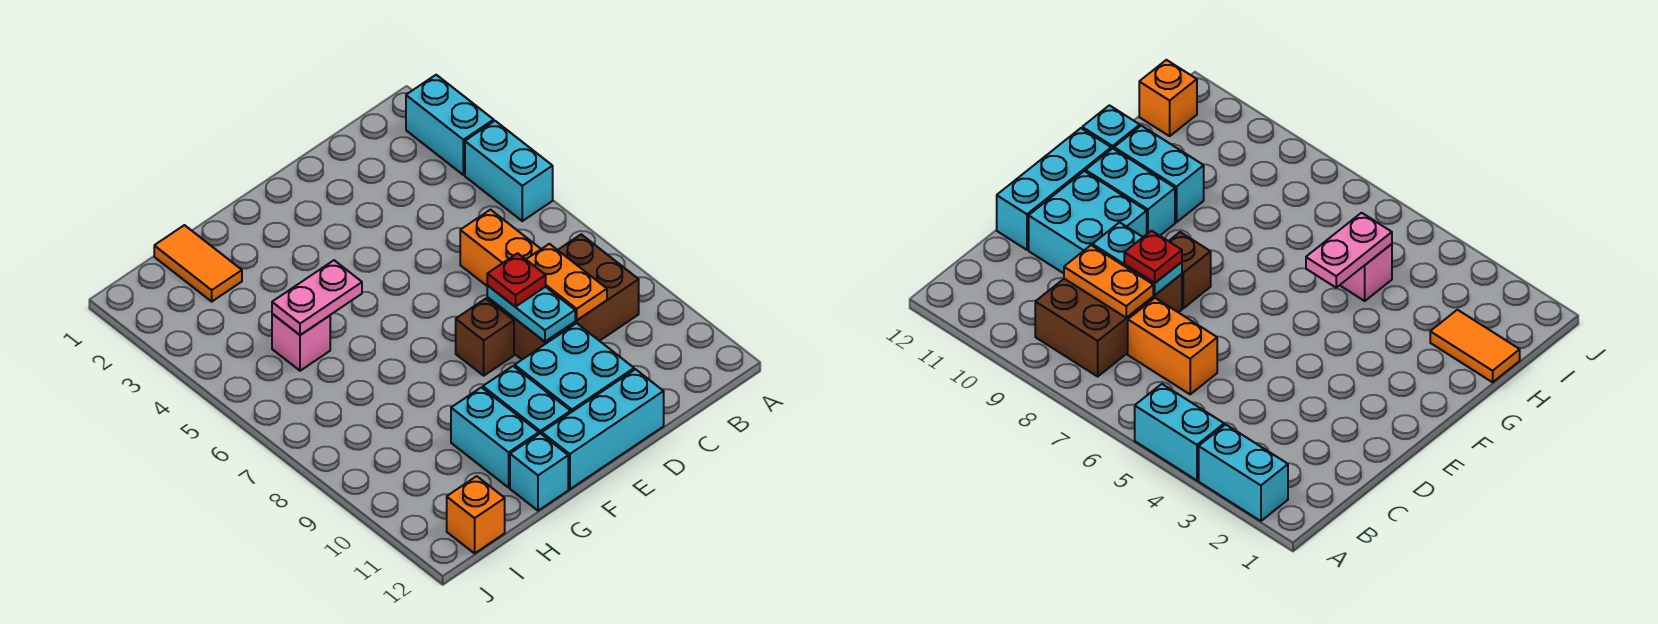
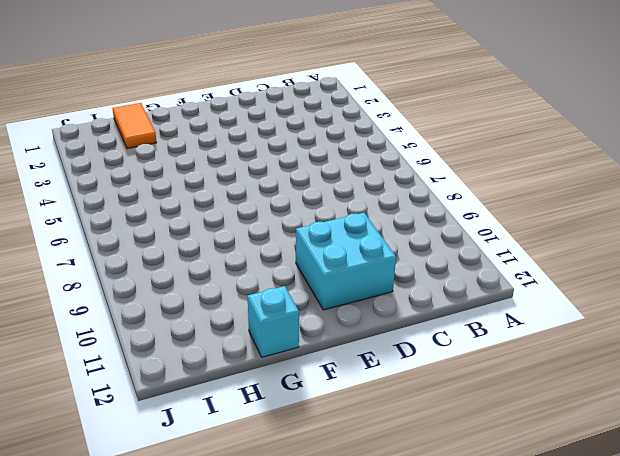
none -> cyan 1x2 brick [406,75,494,175]
none -> cyan 1x2 brick [465,121,553,221]
none -> brown 2x3 brick [487,234,639,359]

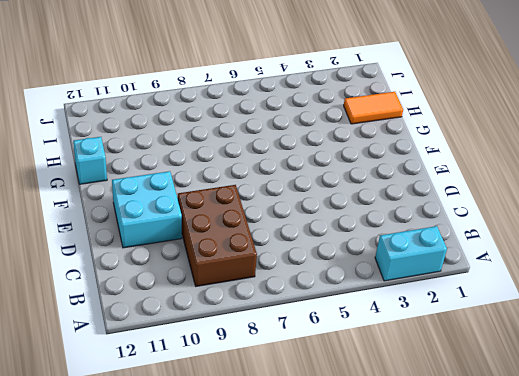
none -> cyan 1x2 brick [465,121,553,221]
none -> orange 1x2 brick [460,210,541,286]
none -> cyan 1x3 brick [542,369,664,489]

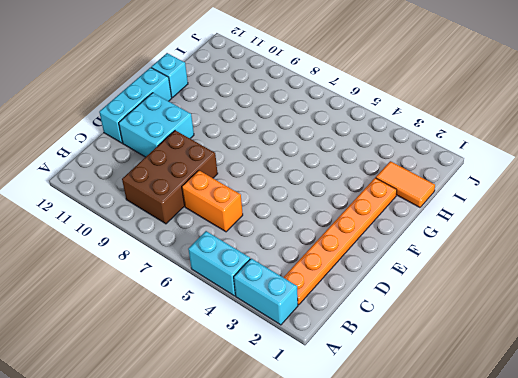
orange 1x6 plate [283,178,397,305] -> none
none -> brown 1x1 brick [456,299,514,376]
none -> cyan 1x2 brick [483,366,571,434]
none -> cyan 1x2 brick [451,387,539,488]

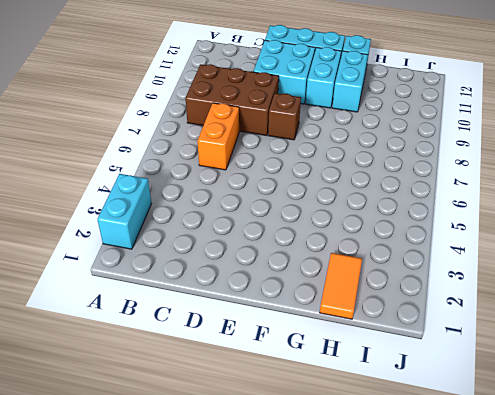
none -> cyan 1x2 brick [465,121,553,221]
none -> pink 1x1 brick [272,314,330,371]
none -> orange 1x1 brick [447,476,505,553]

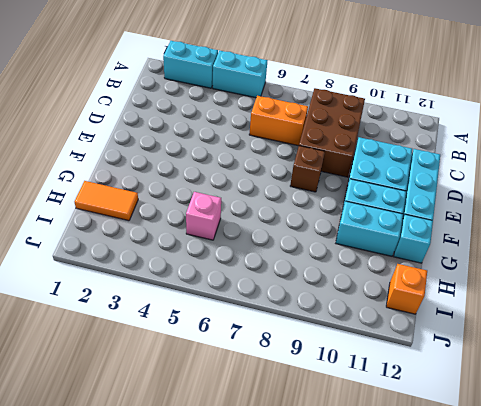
none -> orange 1x2 plate [526,244,607,320]
none -> cyan 1x2 plate [487,286,575,342]
none -> pink 1x2 plate [272,260,362,335]

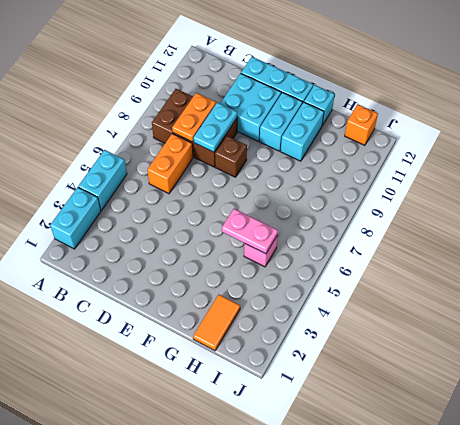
none -> red 1x1 plate [487,253,546,307]

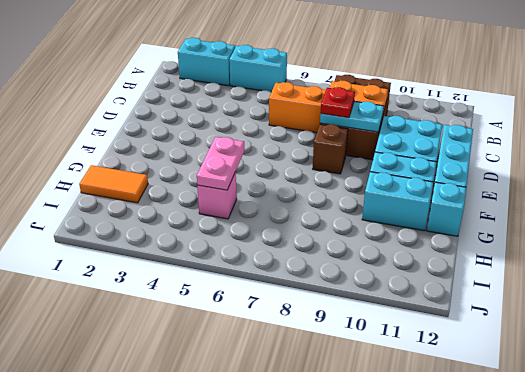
none -> orange 1x1 brick [447,476,505,553]

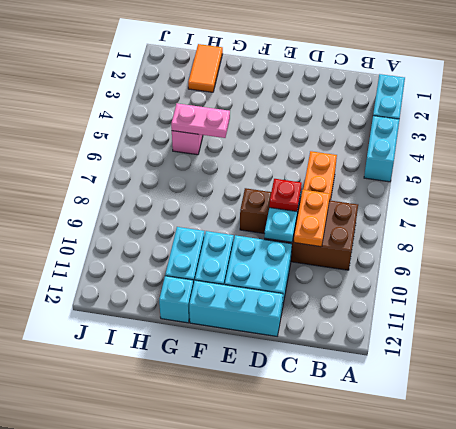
none -> orange 1x1 brick [447,476,505,553]

